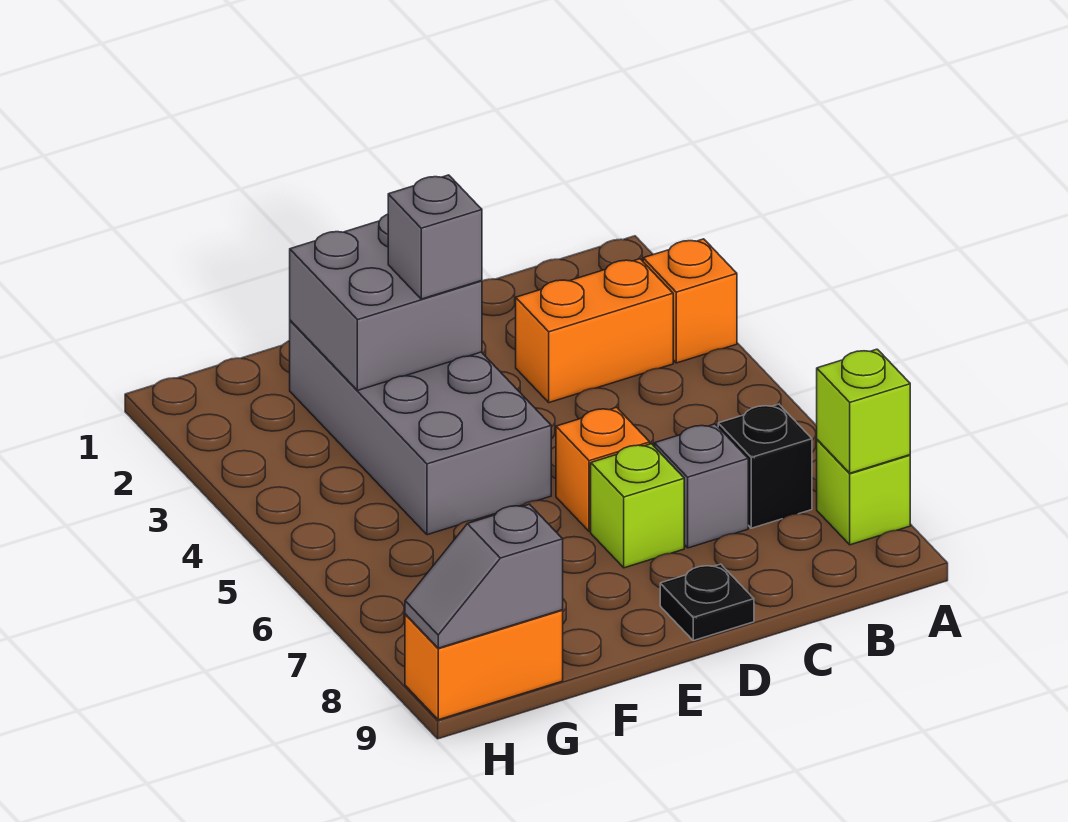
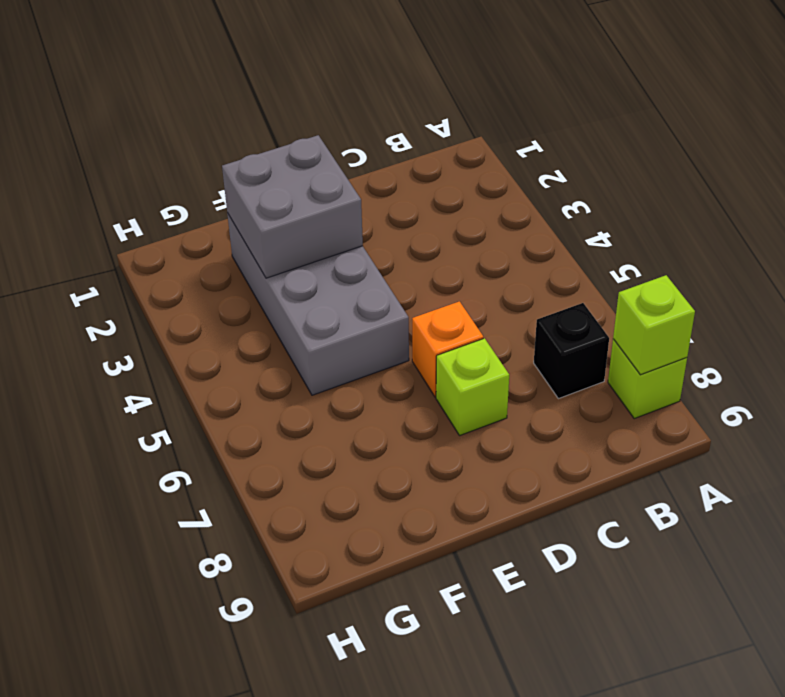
none -> orange 1x1 brick [643,239,737,363]
none -> orange 1x2 brick [516,259,673,403]
none -> grey 1x1 brick [655,424,748,548]

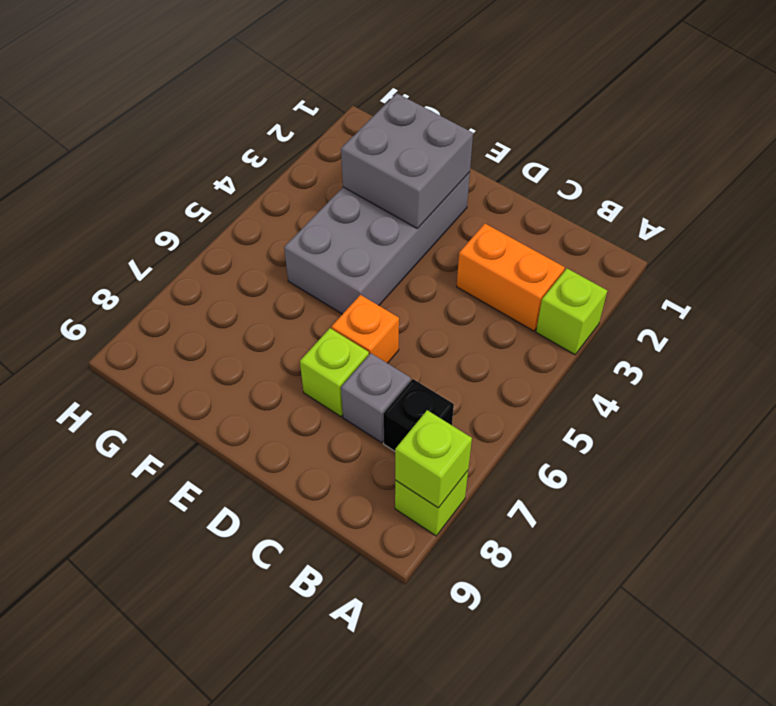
lime 1x1 brick [536,269,607,355] -> orange 1x1 brick [643,239,737,363]
none -> black 1x1 plate [660,564,754,641]
none -> orange 1x2 brick [405,610,563,720]
none -> grey 1x2 slope [405,504,563,648]

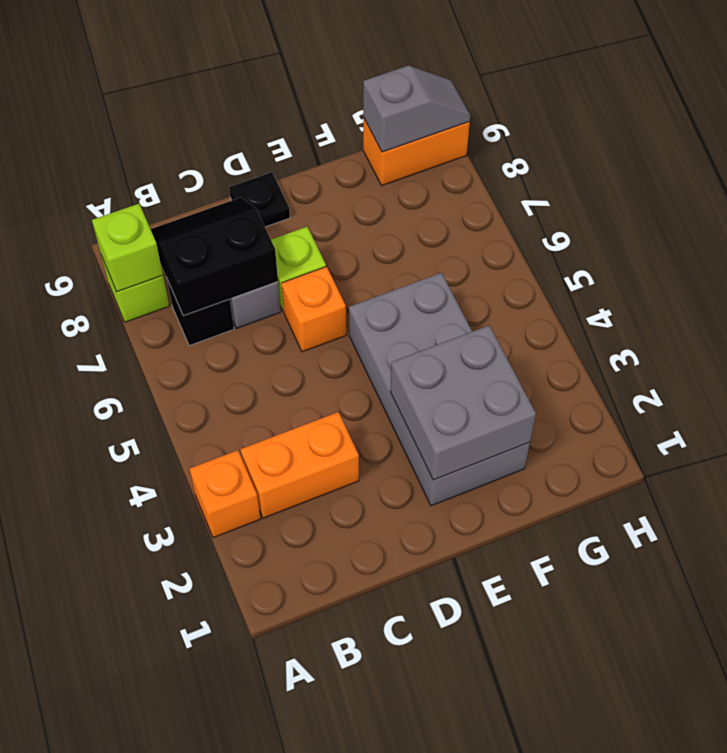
black 2x2 slope [151,198,278,316] -> none
none -> grey 1x1 brick [388,175,482,299]

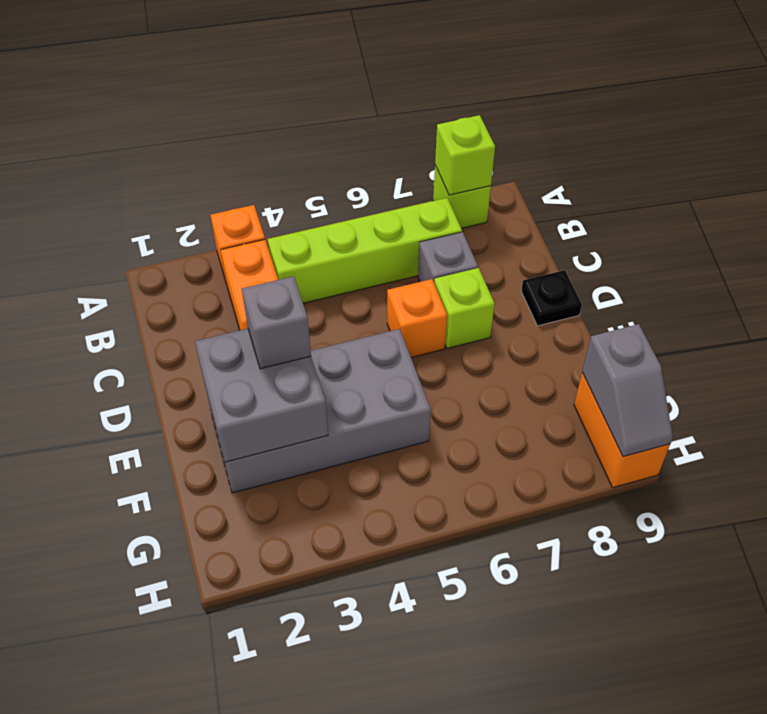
lime 1x4 brick [268,198,462,303] -> black 1x1 brick [718,404,812,528]

